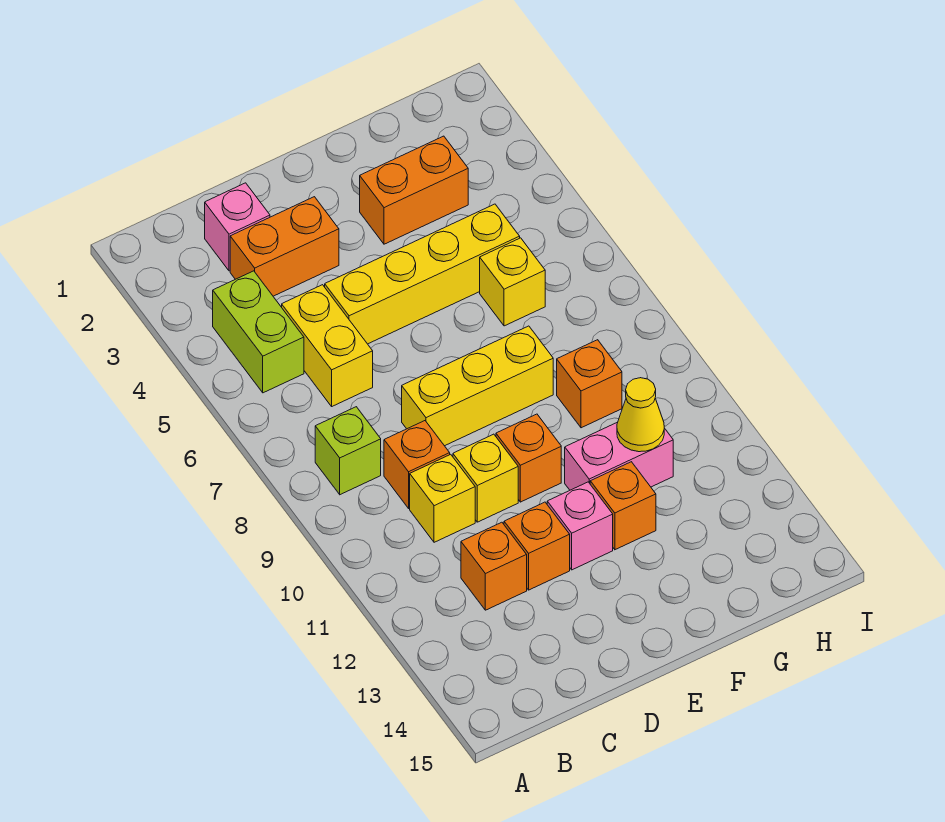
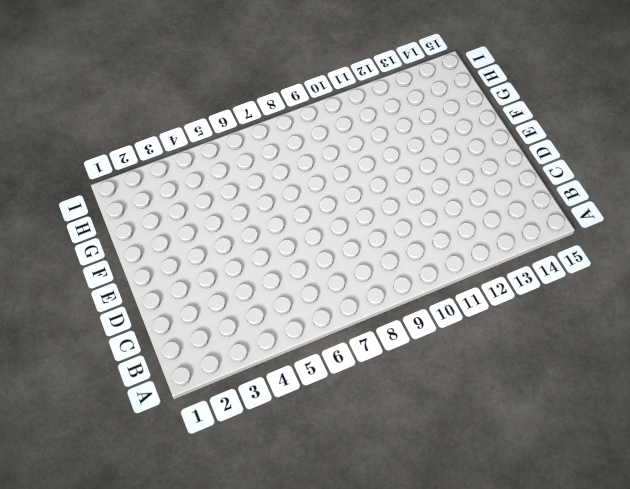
none -> lime 1x2 brick [213,271,304,393]
none -> lime 1x1 brick [315,407,381,495]
none -> pink 1x1 brick [205,183,270,271]

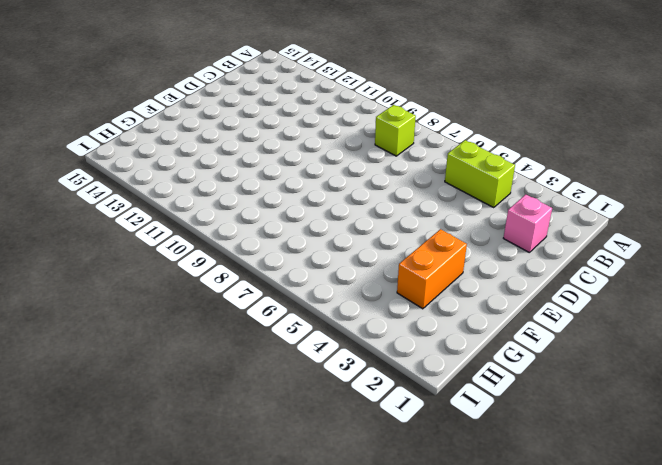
none -> orange 1x2 brick [230,197,339,296]
none -> yellow 1x2 brick [282,285,373,406]
none -> orange 1x1 brick [384,421,450,508]

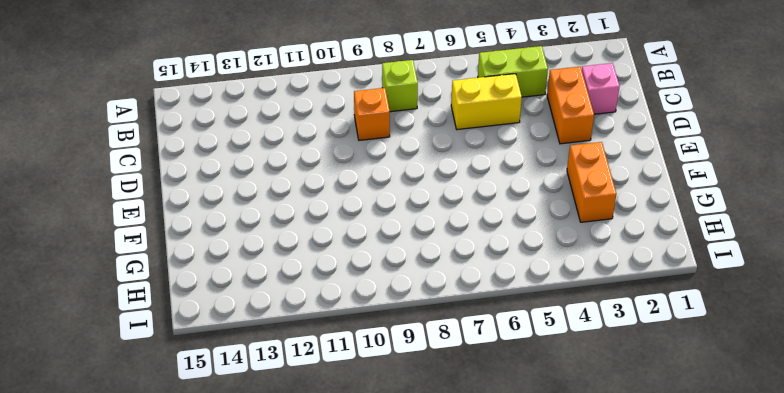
none -> yellow 1x1 brick [410,454,475,542]
none -> orange 1x1 brick [461,522,527,610]
none -> yellow 1x4 brick [325,204,520,344]

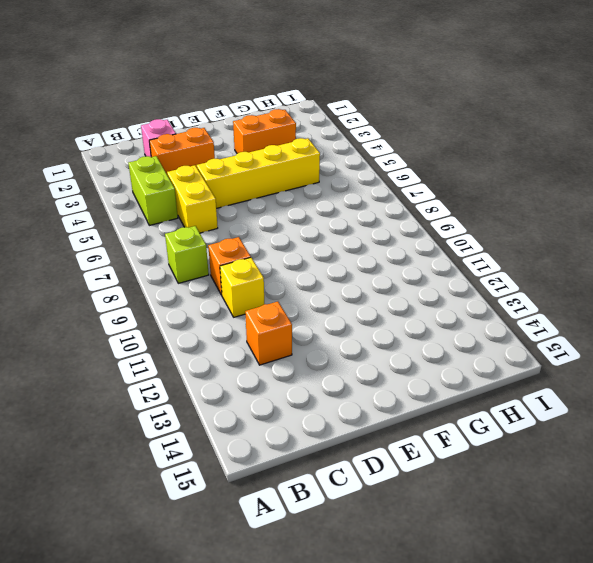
none -> yellow 1x3 brick [402,326,553,446]
none -> yellow 1x1 brick [453,434,518,522]
none -> orange 1x1 brick [504,502,570,590]

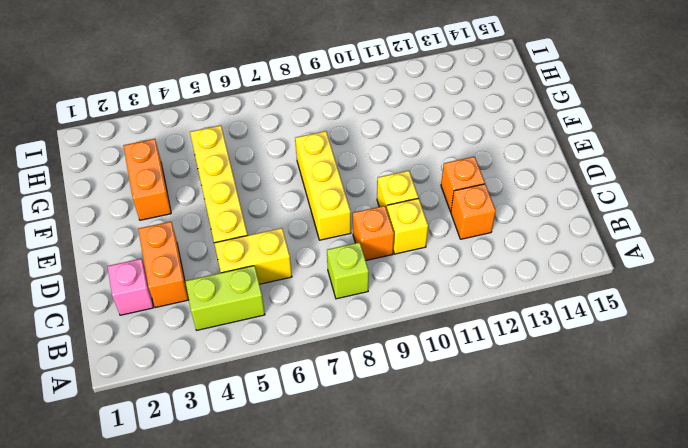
none -> orange 1x1 brick [496,414,561,502]
none -> pink 1x1 brick [547,482,613,570]
none -> pink 1x2 brick [565,422,673,490]

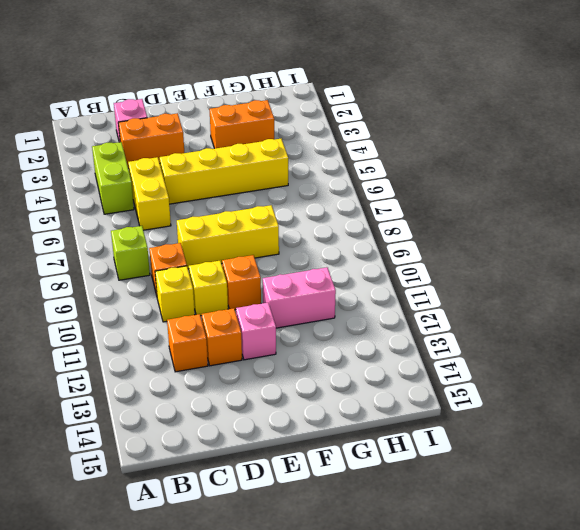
none -> orange 1x1 brick [590,462,656,550]
none -> yellow 1x1 brick [480,238,545,326]
none -> orange 1x1 brick [557,340,622,428]

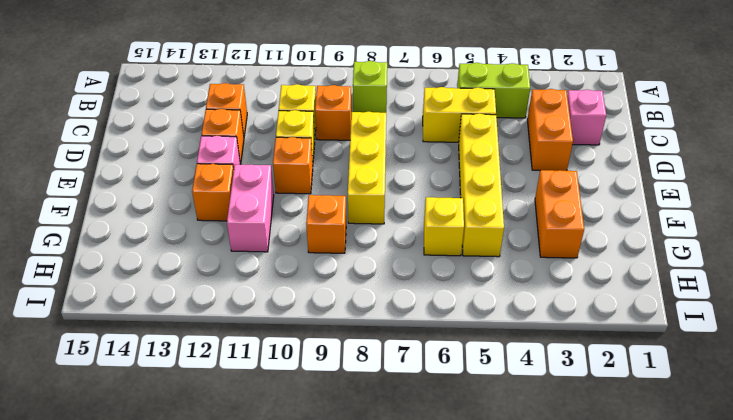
none -> yellow 1x1 cone [617,378,664,452]

